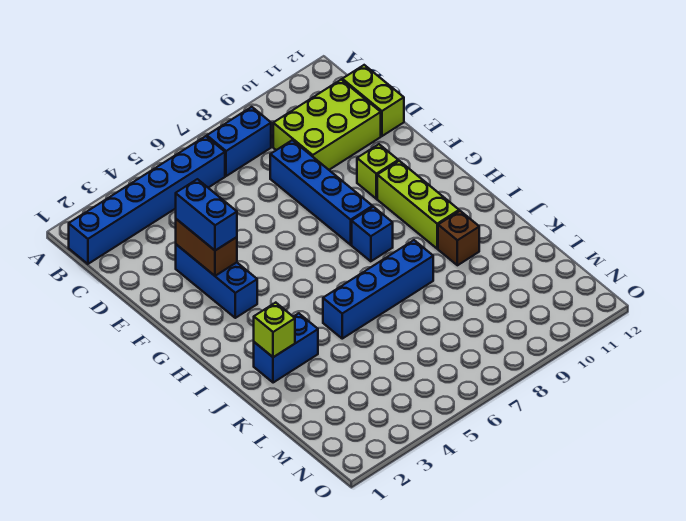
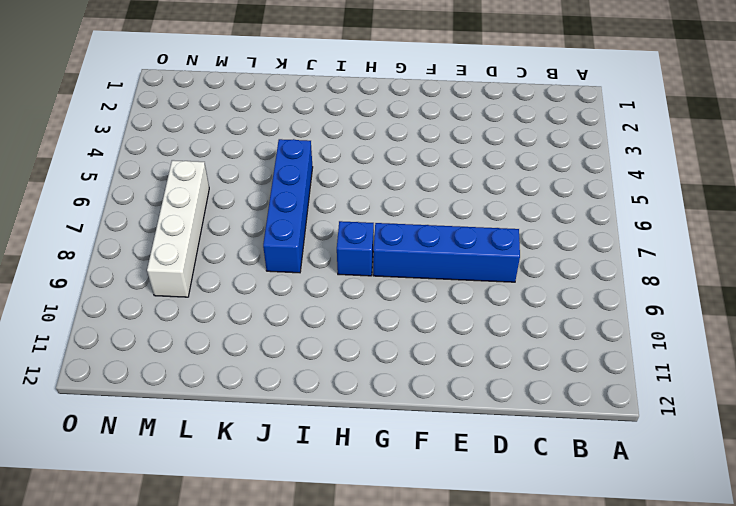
white 1x4 brick [147,160,209,297] -> none
none -> blue 1x6 brick [69,136,225,264]
none -> blue 1x2 brick [207,107,271,176]
none -> lime 2x3 brick [273,80,381,170]

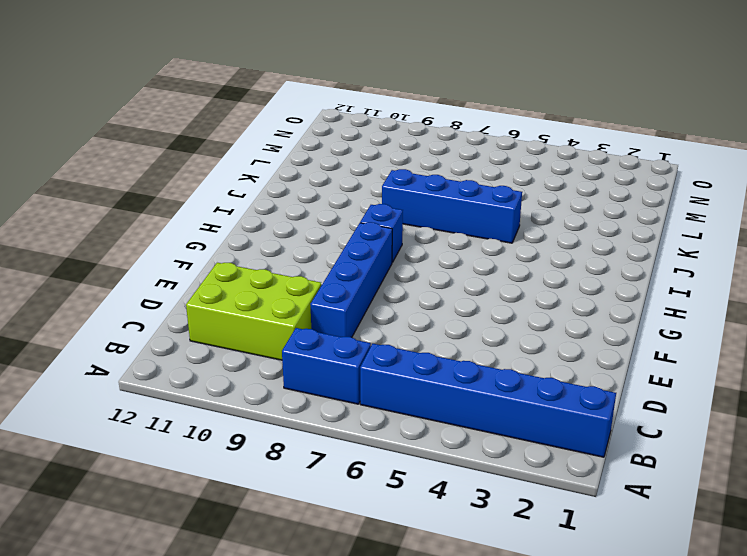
none -> lime 1x2 brick [342,65,404,136]
none -> blue 1x3 brick [176,244,257,318]
none -> lime 1x1 brick [357,144,398,199]

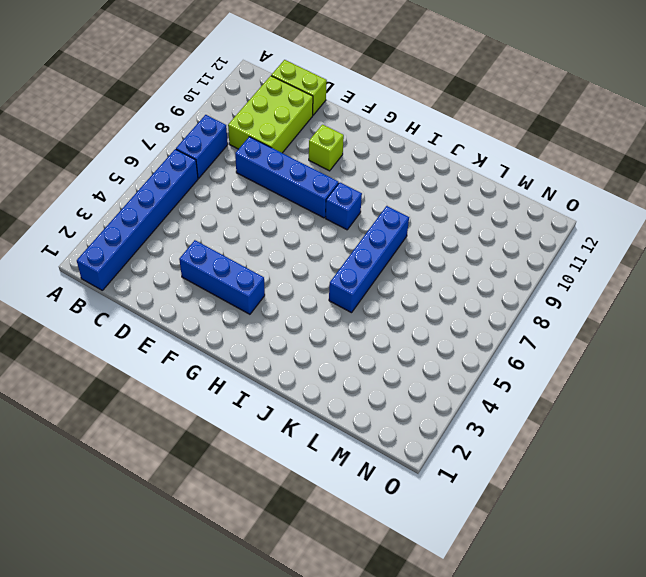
none -> lime 1x3 brick [377,161,459,249]
none -> blue 1x2 brick [254,313,318,383]
none -> brown 1x1 brick [438,211,479,265]

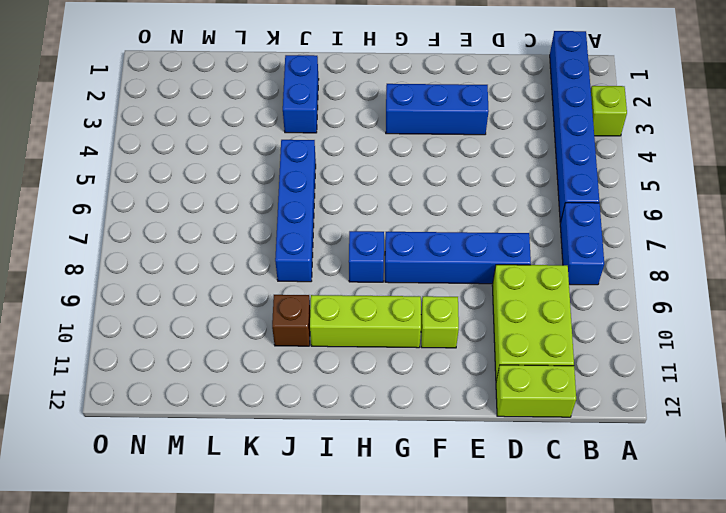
lime 1x1 brick [591,86,627,136] -> lime 1x1 brick moved to [254,303,295,357]
none -> brown 1x2 brick [176,219,237,276]
none -> blue 1x2 brick [176,179,237,251]

